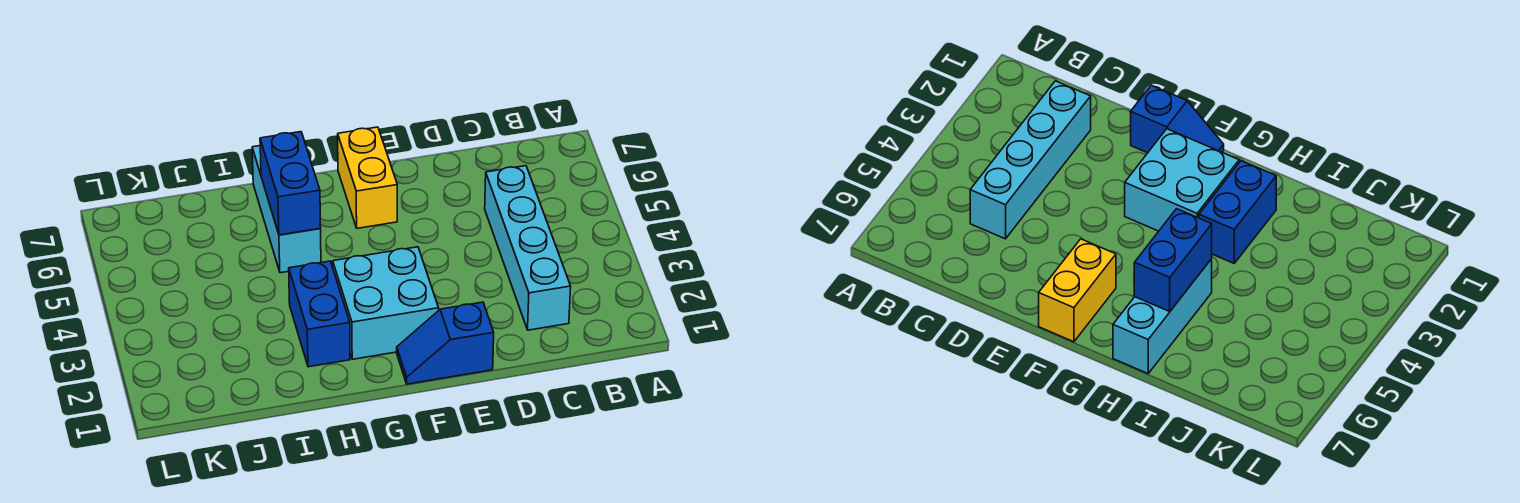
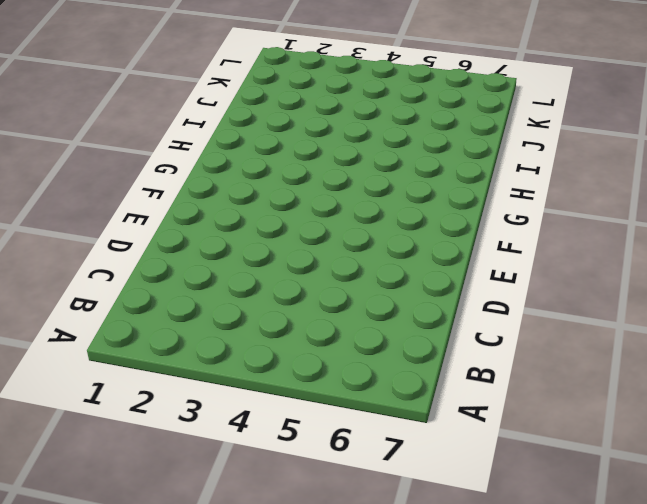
none -> cyan 1x4 brick [485,166,571,330]
none -> blue 1x2 slope [397,302,494,384]

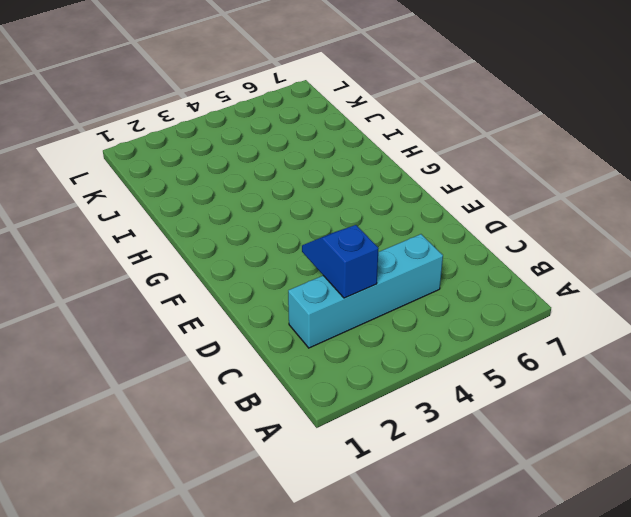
blue 1x2 slope [302,225,379,298] -> blue 1x2 slope moved to [397,302,494,384]
none -> cyan 2x2 brick [333,247,439,359]
none -> yellow 1x2 brick [338,127,397,228]

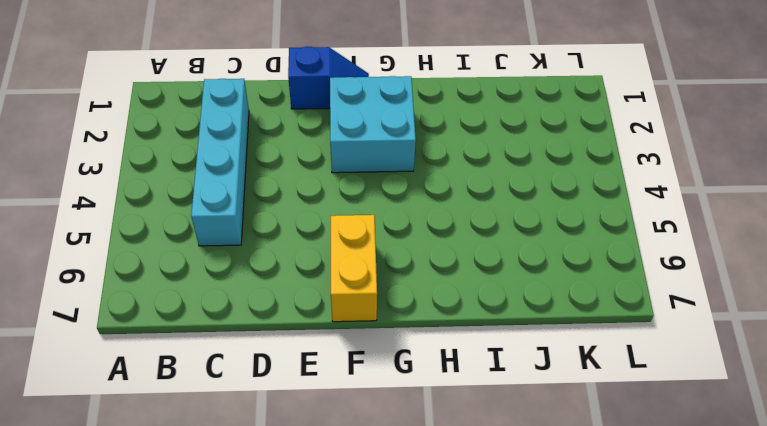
none -> blue 1x2 brick [289,261,350,367]
none -> cyan 1x3 brick [252,146,321,273]

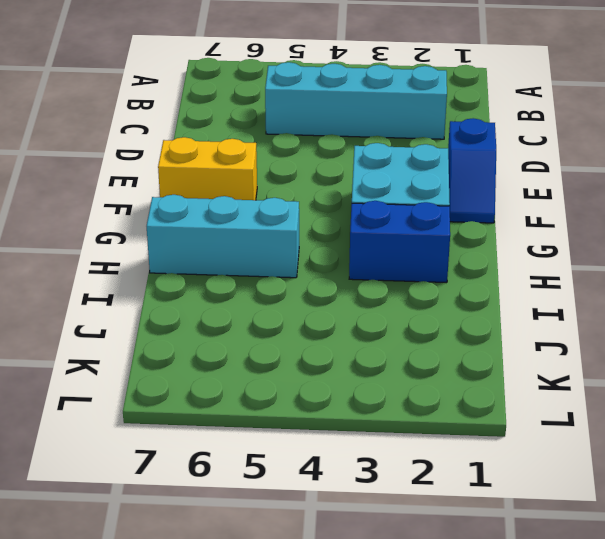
none -> blue 1x2 brick [260,132,321,235]

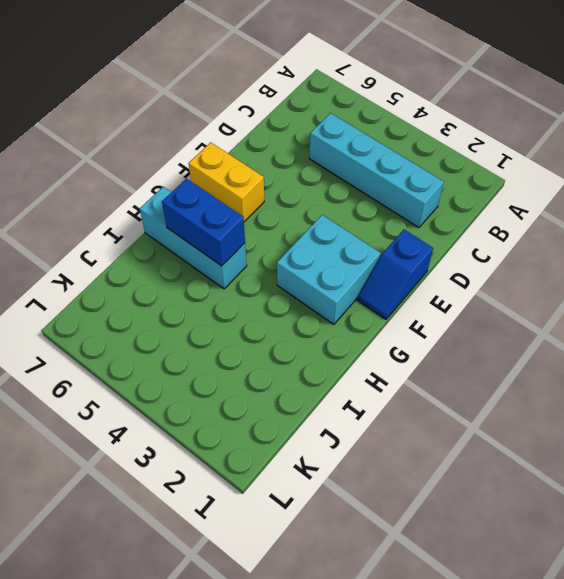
none -> blue 1x2 brick [289,261,350,367]

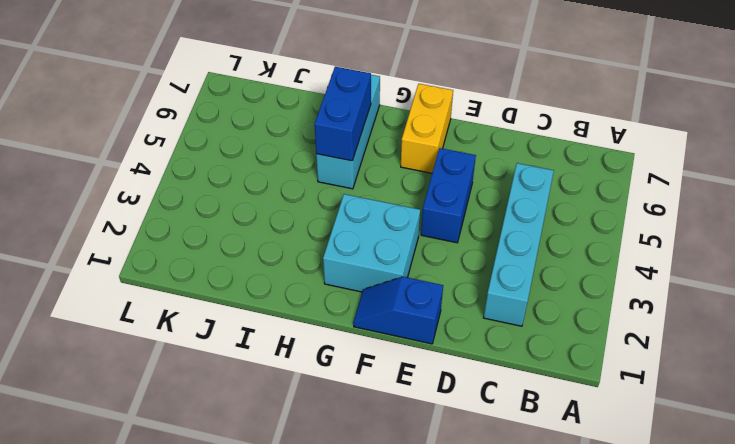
blue 1x2 brick [421,148,476,243] -> blue 1x2 brick moved to [289,261,350,367]

